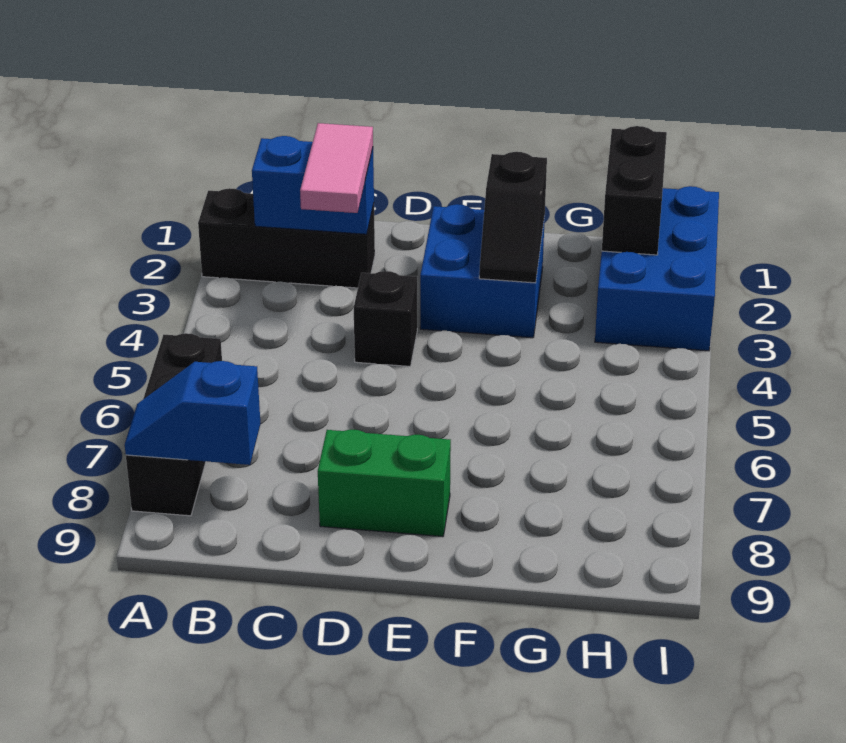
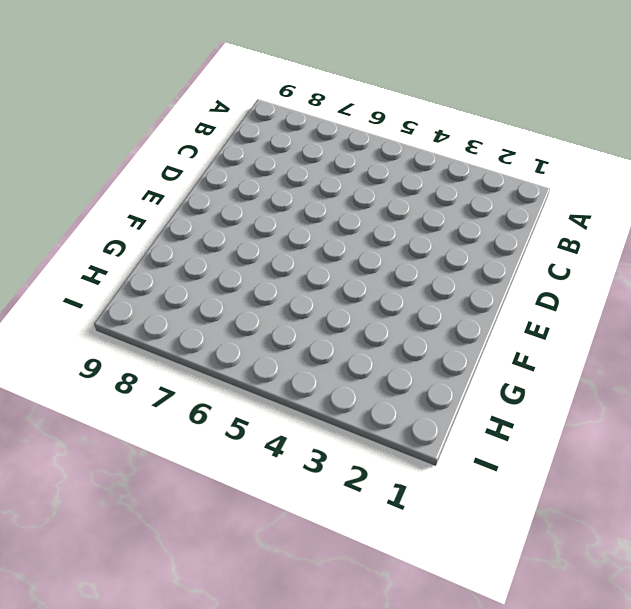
none -> black 1x3 brick [198,188,375,288]
none -> black 1x3 brick [126,333,222,516]

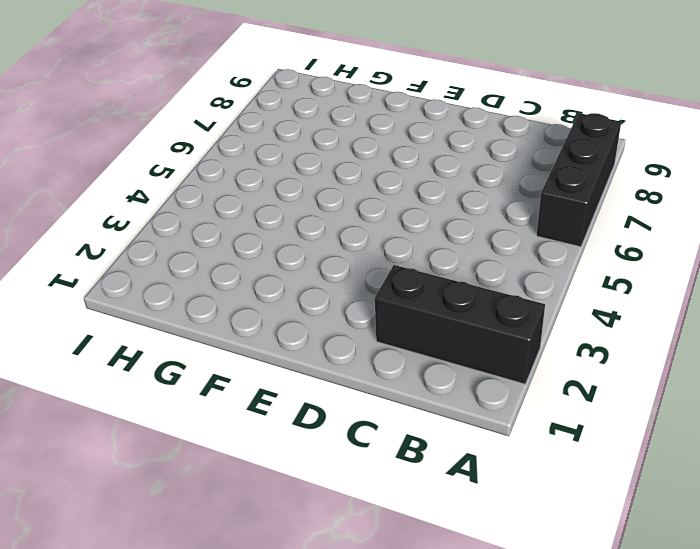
none -> black 1x1 brick [354,271,417,366]
none -> green 1x2 brick [318,429,451,537]

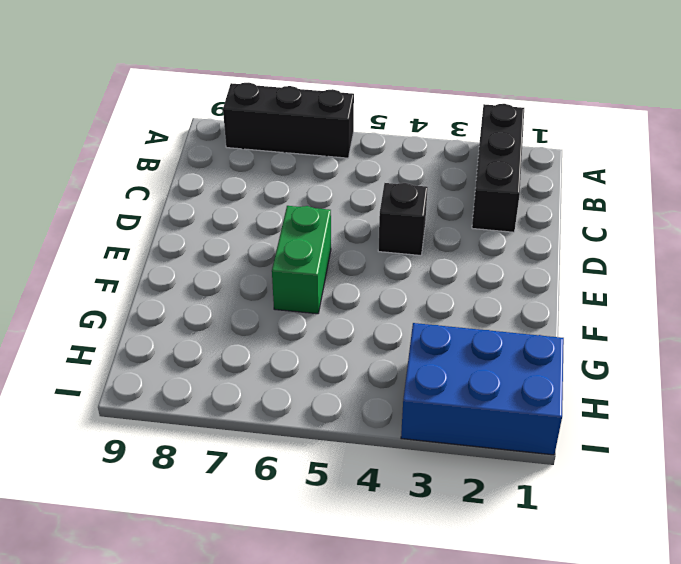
green 1x2 brick [272,206,331,314] -> green 1x2 brick moved to [318,429,451,537]
none -> blue 2x2 brick [420,204,545,338]
none -> blue 1x2 slope [125,361,261,465]

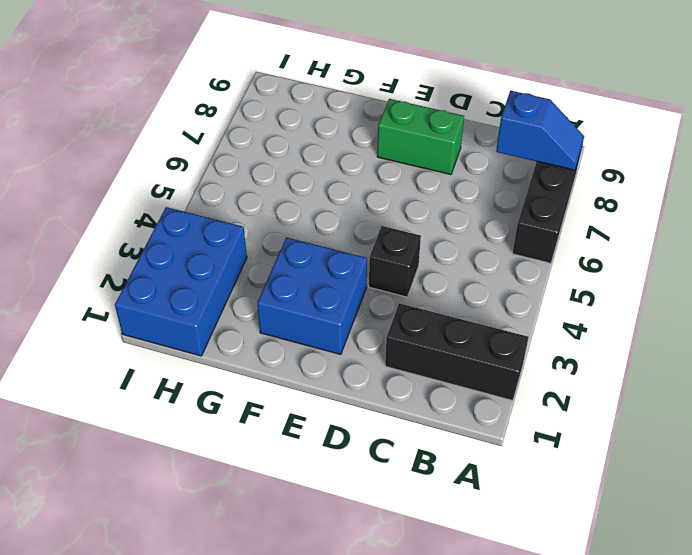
none -> blue 1x2 brick [252,136,374,234]
none -> black 1x2 slope [479,152,547,283]

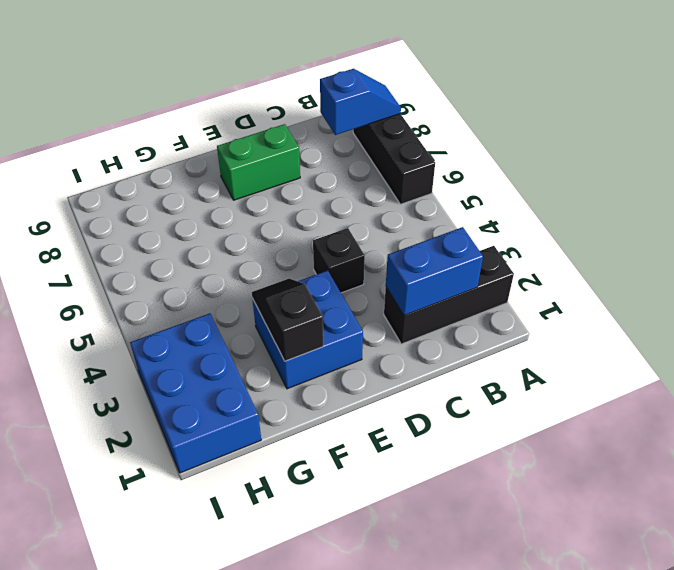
none -> black 1x2 brick [602,126,667,255]
none -> pink 1x2 tile [300,123,373,213]

